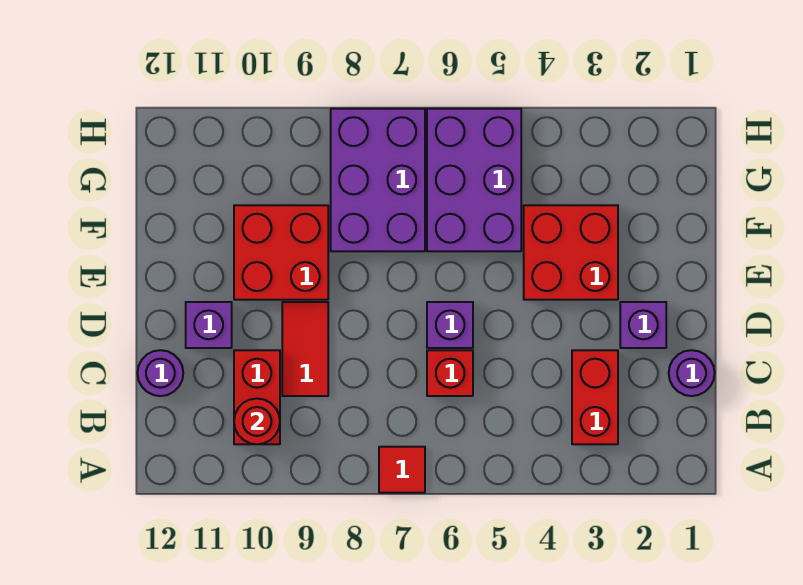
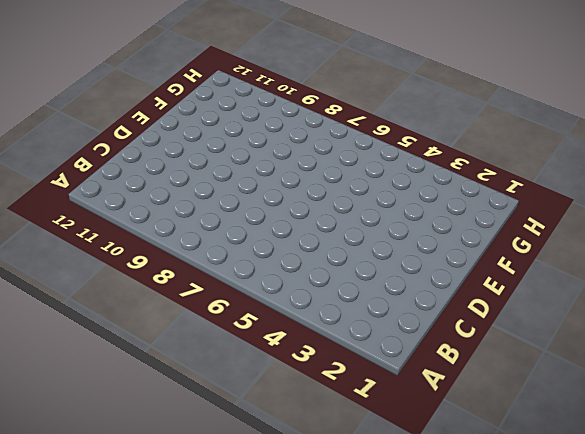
none -> red 1x1 tile [379,447,425,493]
none -> red 1x2 brick [572,350,618,444]
none -> red 1x2 brick [234,350,280,444]

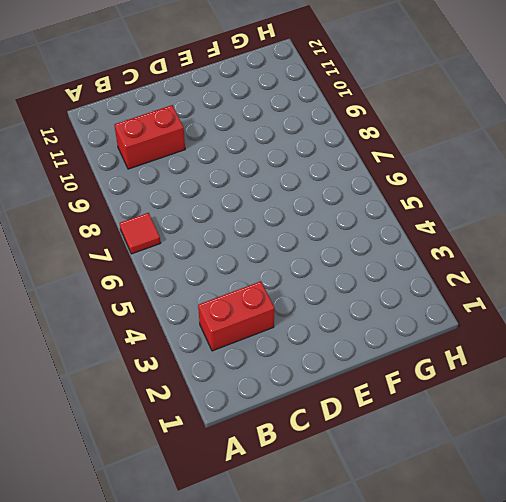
none -> purple 1x1 round brick [669,350,715,396]
none -> red 1x1 brick [427,350,473,396]
none -> red 1x2 tile [282,302,328,396]

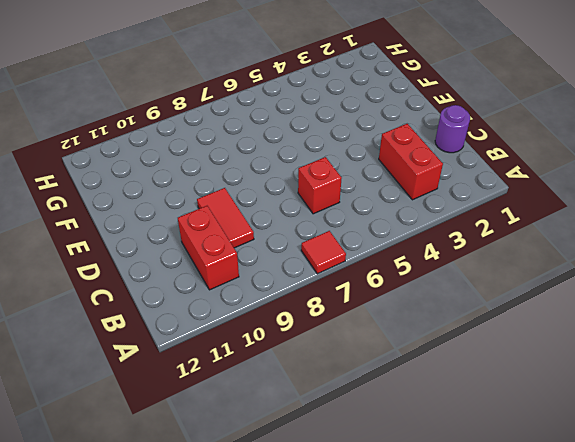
none -> purple 1x1 round brick [137,350,183,396]
none -> purple 1x1 brick [620,302,666,348]
none -> purple 1x1 brick [427,302,473,348]

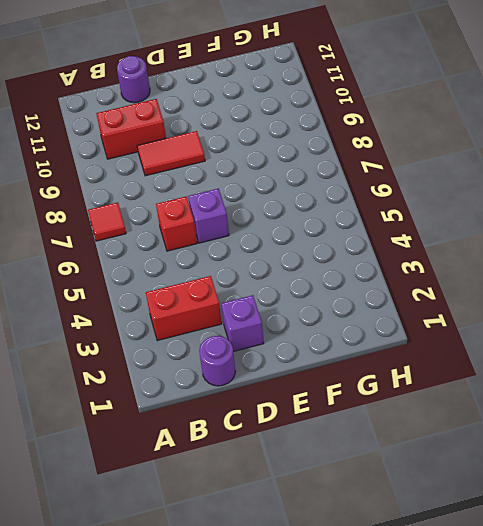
none -> purple 1x1 brick [186,302,232,348]
none -> red 2x2 brick [524,205,618,300]
none -> red 2x2 brick [234,205,328,300]

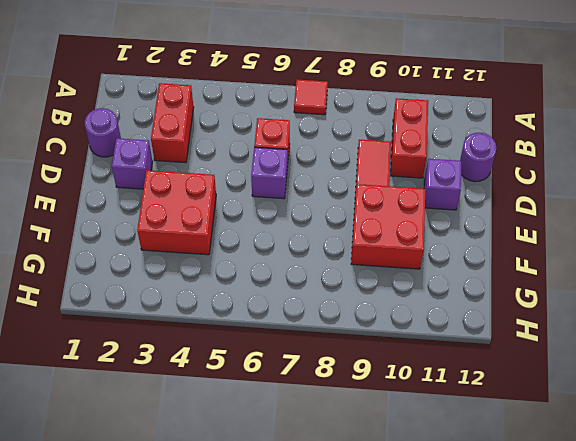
none -> purple 2x3 brick [427,109,521,251]
none -> purple 2x3 brick [331,109,425,251]
none -> red 1x1 round brick [234,399,280,444]

